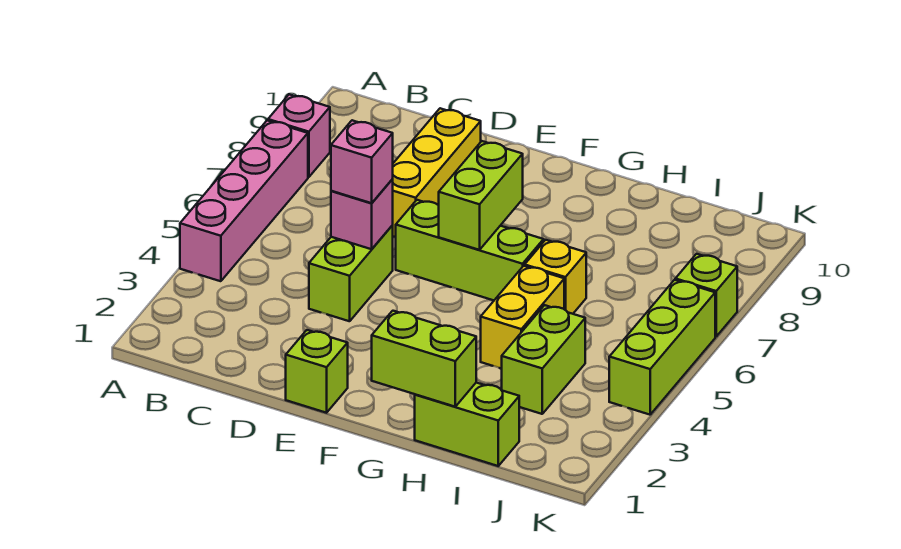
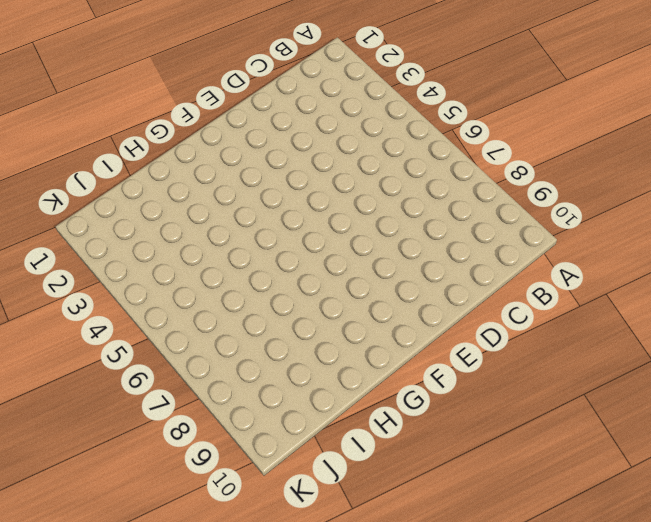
none -> pink 1x4 brick [180,120,308,281]
none -> pink 1x1 brick [268,94,330,177]
none -> lime 1x2 brick [309,225,393,321]

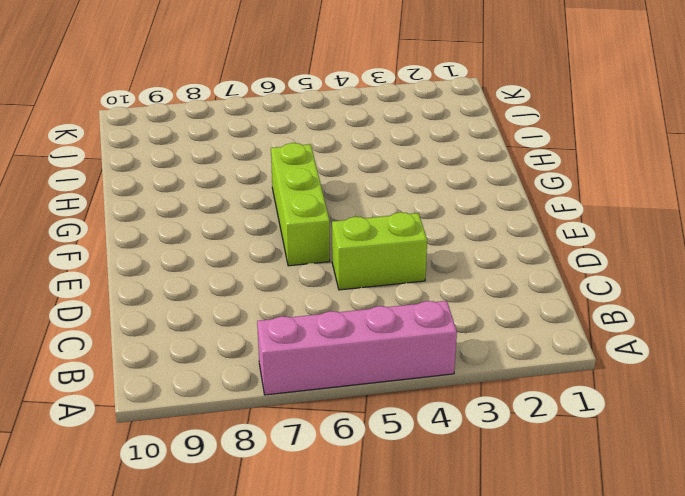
none -> pink 1x1 brick [268,94,330,177]
none -> yellow 1x3 brick [393,108,481,237]
none -> lime 1x1 brick [286,330,348,413]

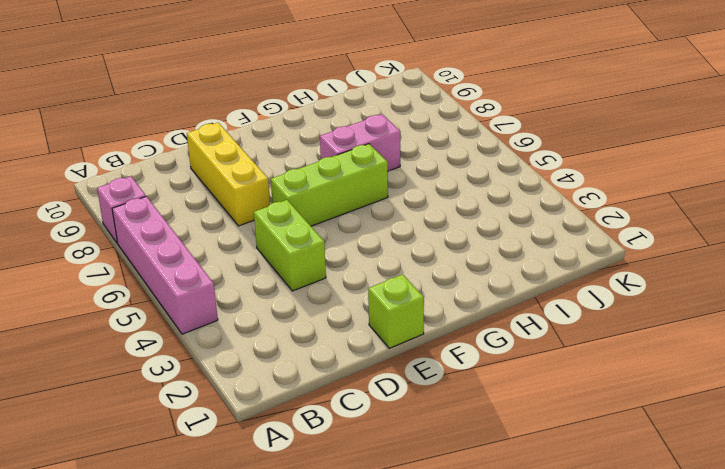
pink 1x2 brick [320,114,400,171] -> none
none -> lime 1x2 brick [415,383,519,466]
none -> yellow 1x2 brick [481,266,564,369]
none -> yellow 1x1 brick [525,240,586,314]

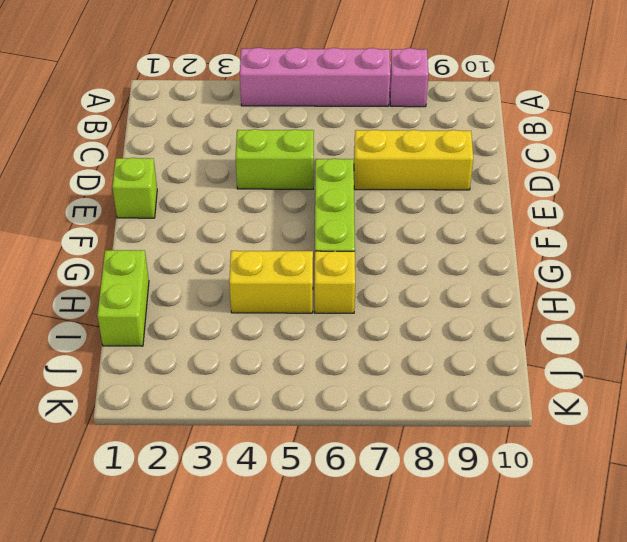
none -> lime 1x2 brick [502,305,585,414]
none -> lime 1x3 brick [609,280,715,415]
none -> lime 1x1 brick [675,254,737,337]

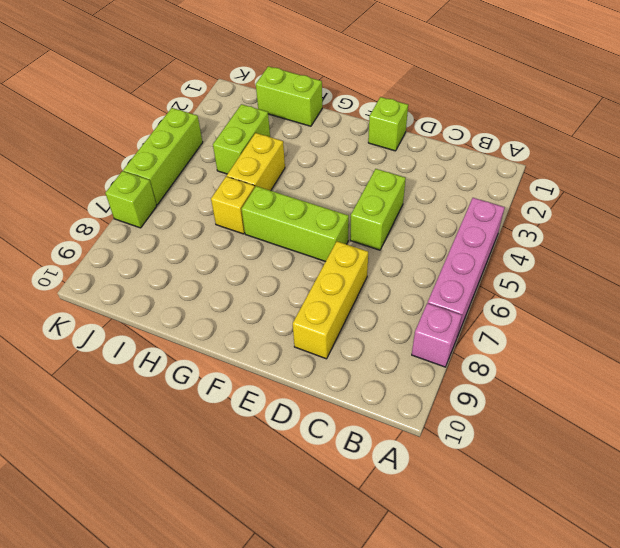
none -> pink 1x1 brick [331,179,393,249]
none -> lime 1x2 brick [439,141,523,250]
none -> lime 1x2 brick [372,311,476,407]

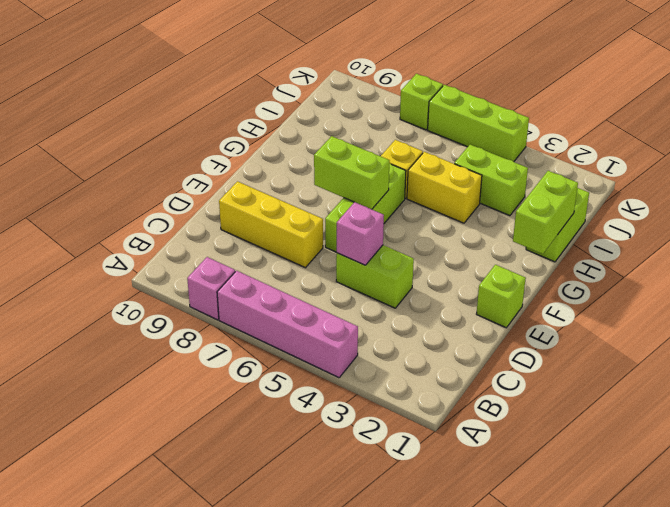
none -> pink 1x1 brick [331,120,393,203]

